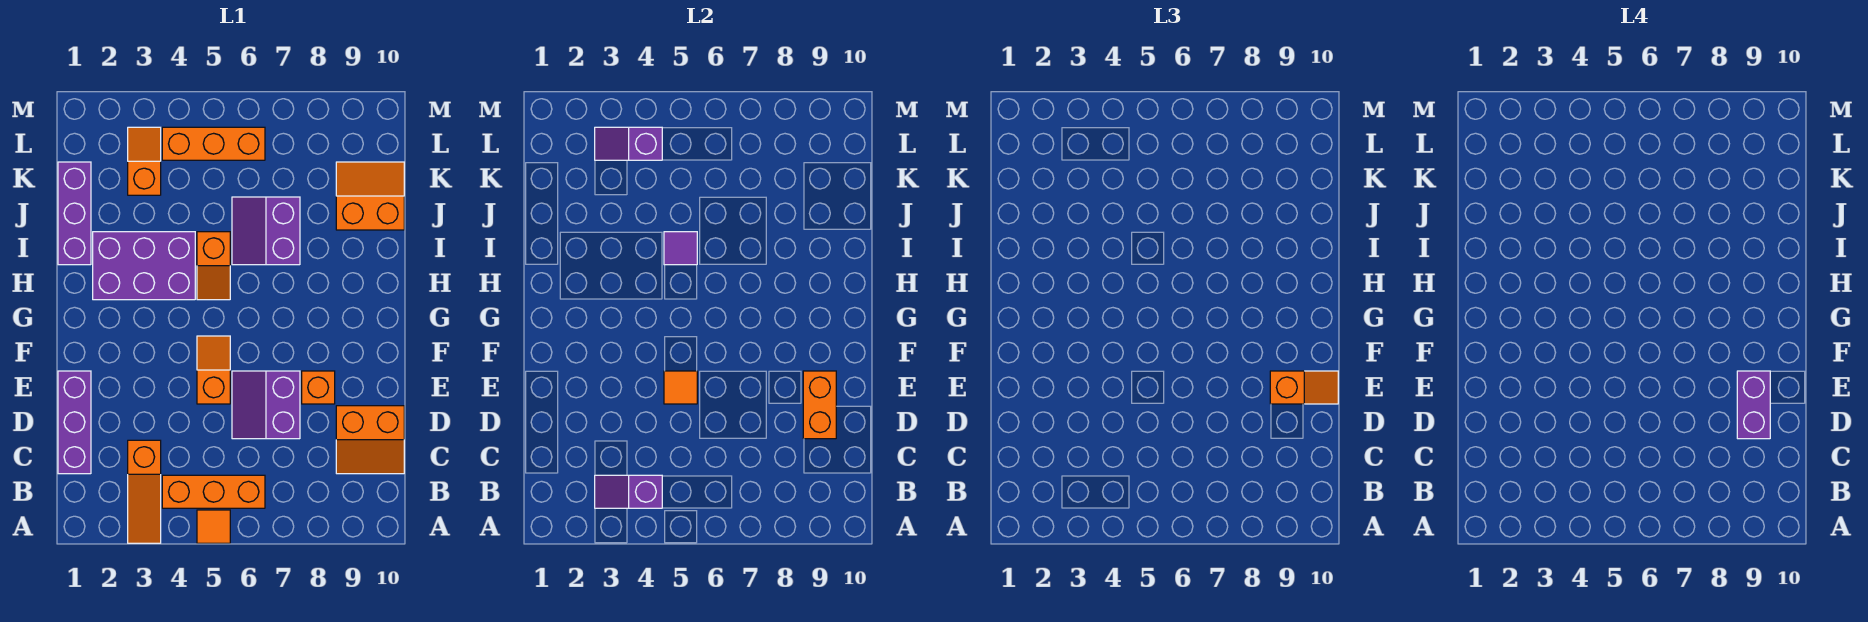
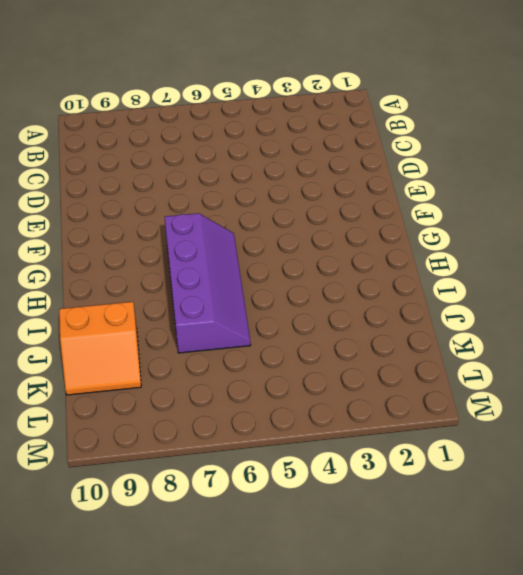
purple 2x4 slope [165,213,251,353] -> purple 2x2 slope [232,197,300,265]
none -> orange 1x3 slope [128,440,161,543]
none -> orange 1x1 tile [197,510,230,543]
none -> orange 1x3 brick [162,475,265,508]

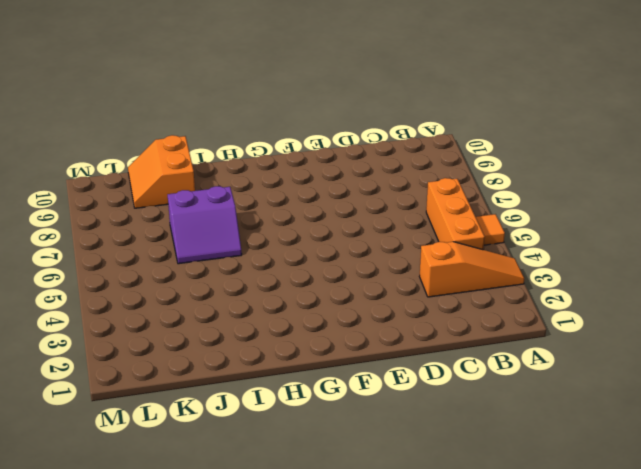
none -> purple 1x3 brick [58,371,91,474]
none -> orange 2x2 slope [336,406,404,474]
none -> purple 2x2 slope [232,371,300,439]

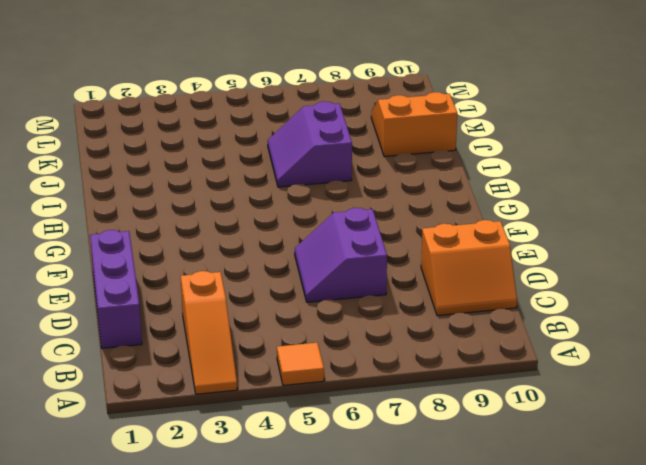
none -> orange 1x3 brick [162,475,265,508]
none -> orange 1x2 slope [197,336,230,404]
none -> orange 1x1 brick [302,371,335,404]

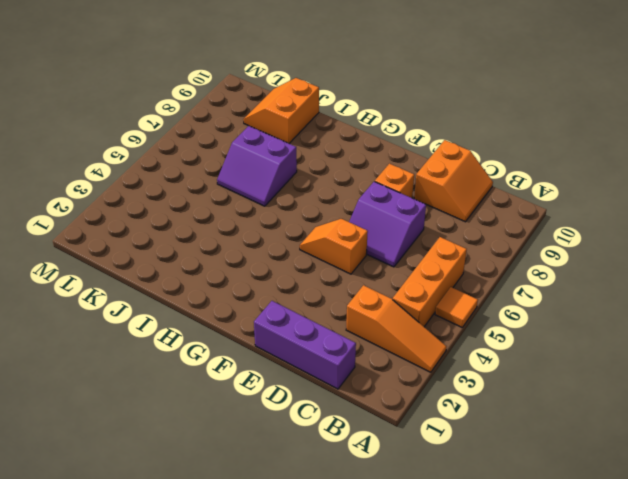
none -> purple 2x3 brick [93,232,195,300]
none -> orange 1x2 slope [197,232,230,300]
none -> purple 1x3 brick [58,162,91,265]

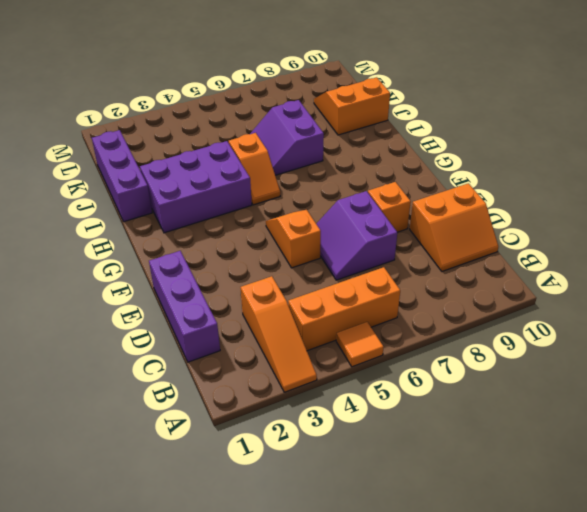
none -> orange 1x2 slope [128,127,161,195]
none -> orange 1x3 brick [162,127,265,160]
none -> purple 1x2 slope [595,475,662,508]

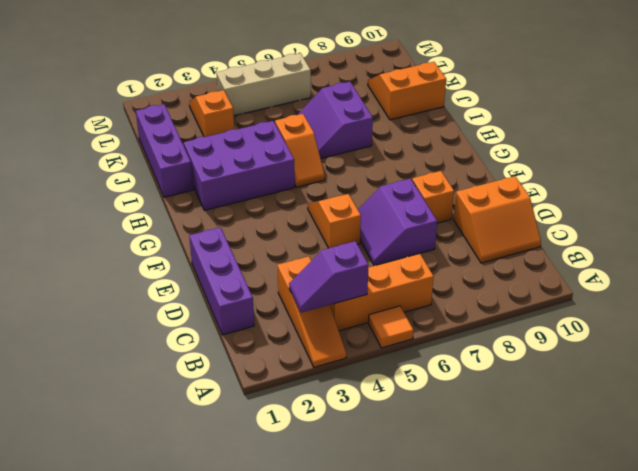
tan 1x3 brick [216,53,311,116] -> orange 1x3 brick [162,127,265,160]
none -> orange 1x2 brick [803,371,836,439]
none -> orange 1x1 tile [664,371,697,404]
none -> purple 1x1 tile [664,232,697,265]

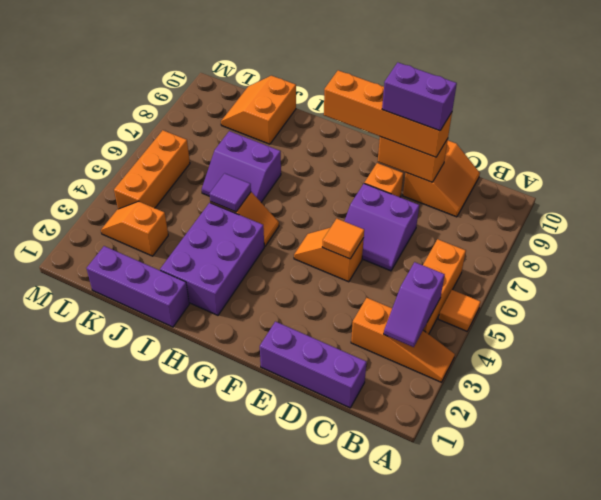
orange 1x4 brick [324,70,452,157] -> orange 1x2 slope [1270,371,1338,404]
none -> purple 1x2 slope [595,127,662,160]

